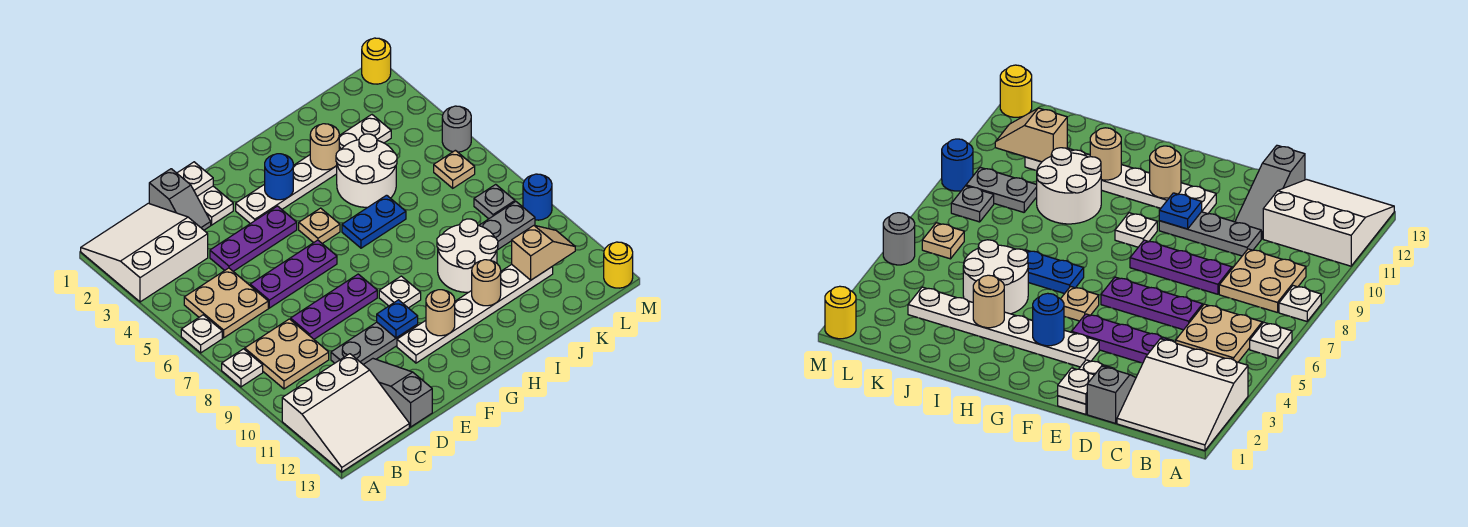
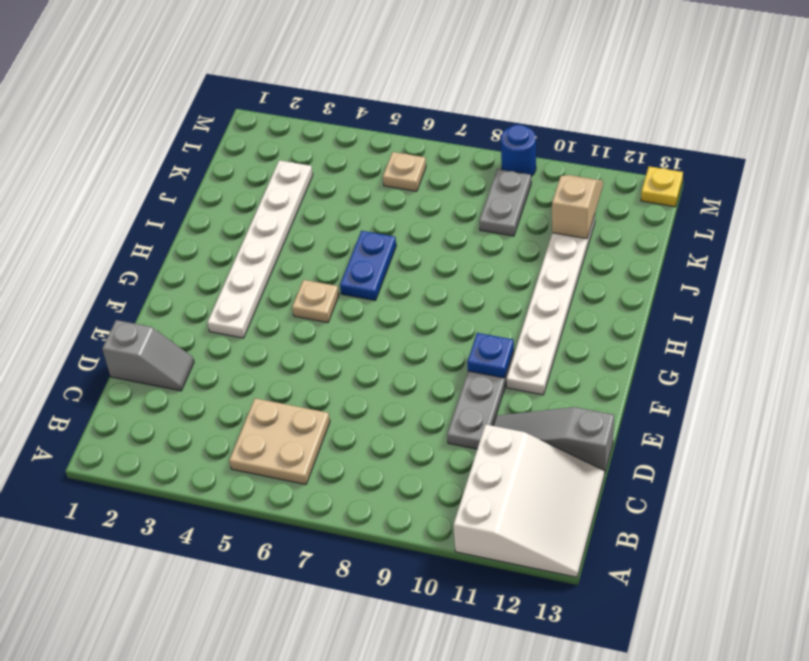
yellow 1x1 plate [641,166,683,207] -> yellow 1x1 round brick [604,242,633,288]
none -> white 3x3 slope [81,203,208,302]
none -> white 1x1 plate [181,315,222,353]
none -> white 1x1 plate [222,349,263,387]
none -> tan 2x2 plate [245,319,329,389]

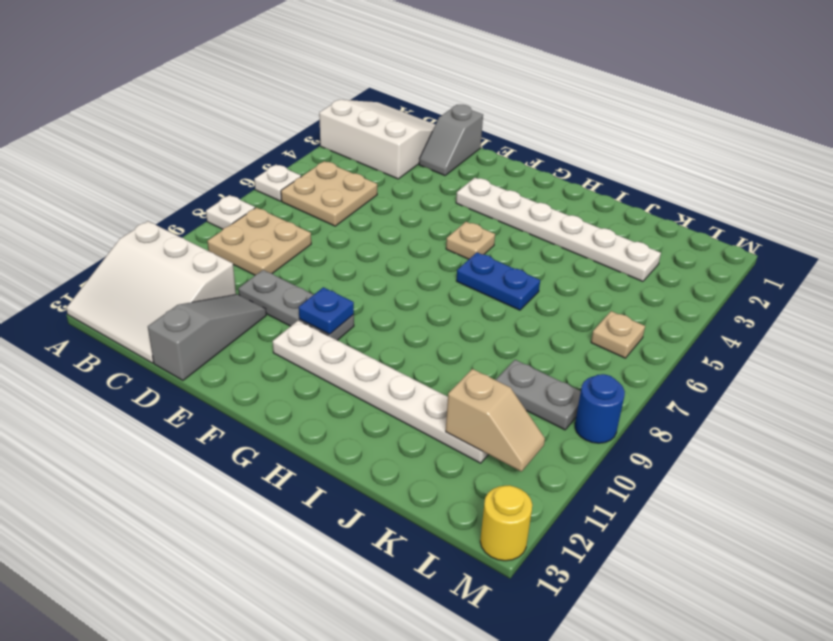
none -> purple 1x3 plate [210,206,297,271]
none -> purple 1x3 plate [250,240,337,308]
none -> purple 1x3 plate [291,274,377,339]
none -> white 1x2 plate [197,186,233,225]

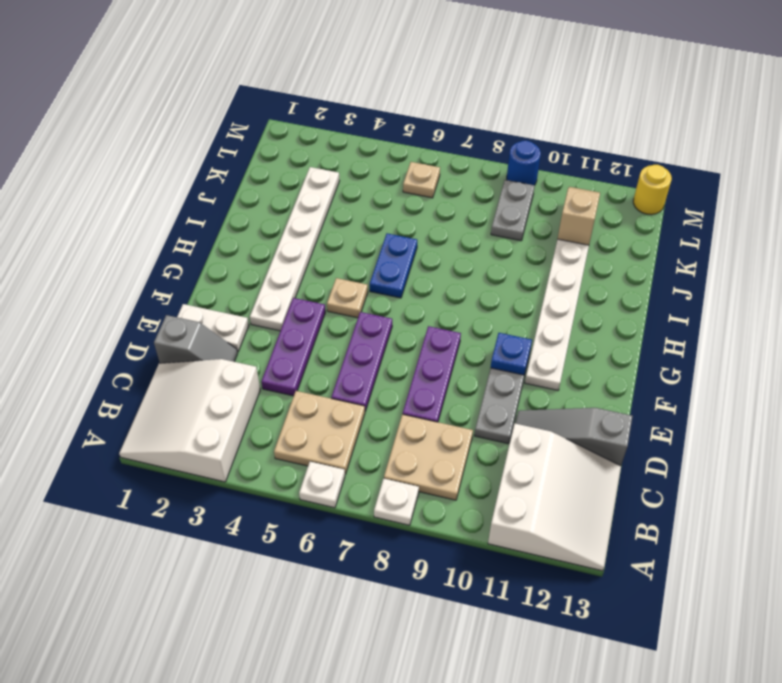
none -> white 1x1 plate [379,276,421,308]
none -> white 2x2 round brick [336,134,397,207]
none -> white 2x2 round brick [437,219,498,292]
none -> grey 1x1 plate [474,184,515,219]

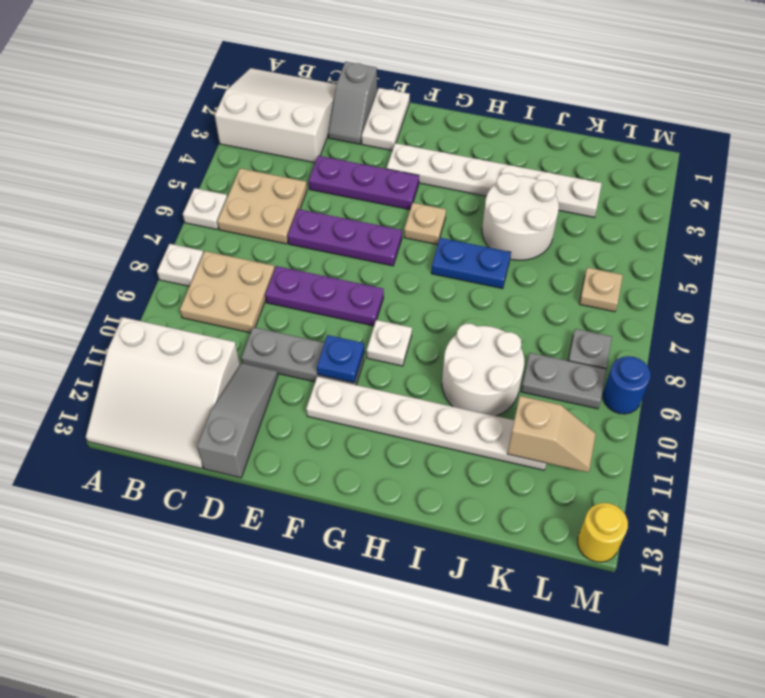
none -> yellow 1x1 round brick [362,38,391,84]
none -> grey 1x1 round brick [442,106,471,152]
none -> white 1x1 plate [177,162,213,196]
none -> blue 1x1 round brick [265,154,293,200]

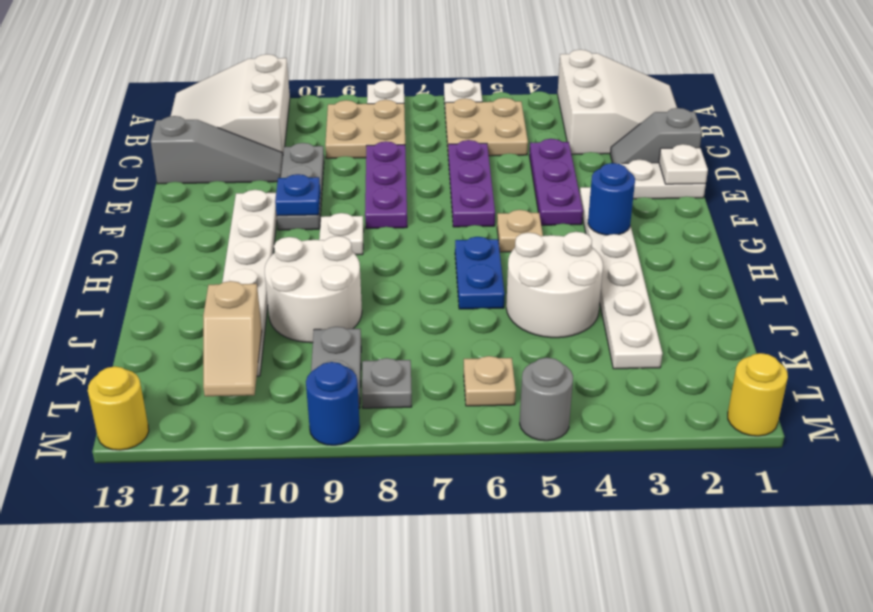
none -> tan 1x1 round brick [426,290,455,336]
none -> tan 1x1 round brick [310,124,339,170]
none -> tan 1x1 round brick [472,260,501,306]

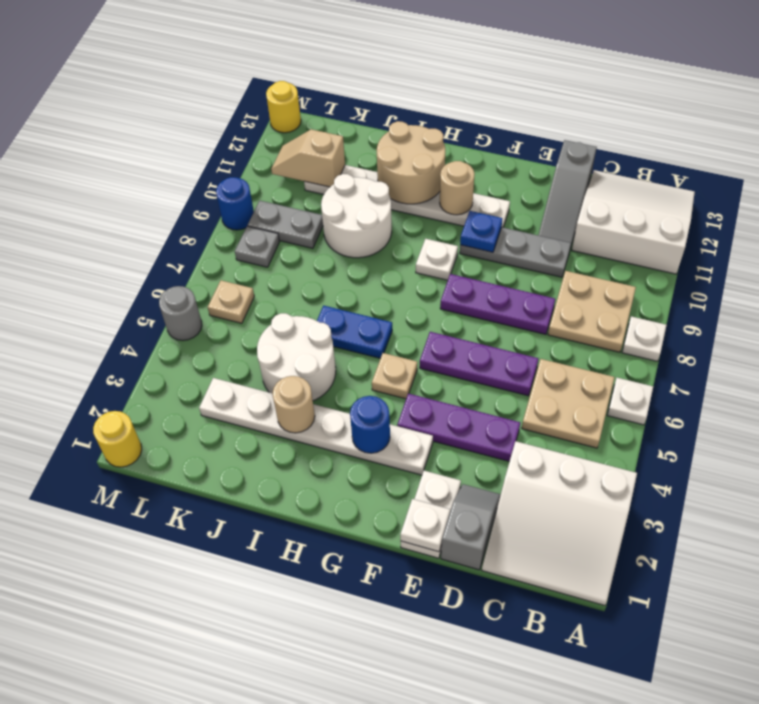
tan 2x2 round brick [377,121,445,204] -> tan 1x1 round brick [472,260,501,306]

